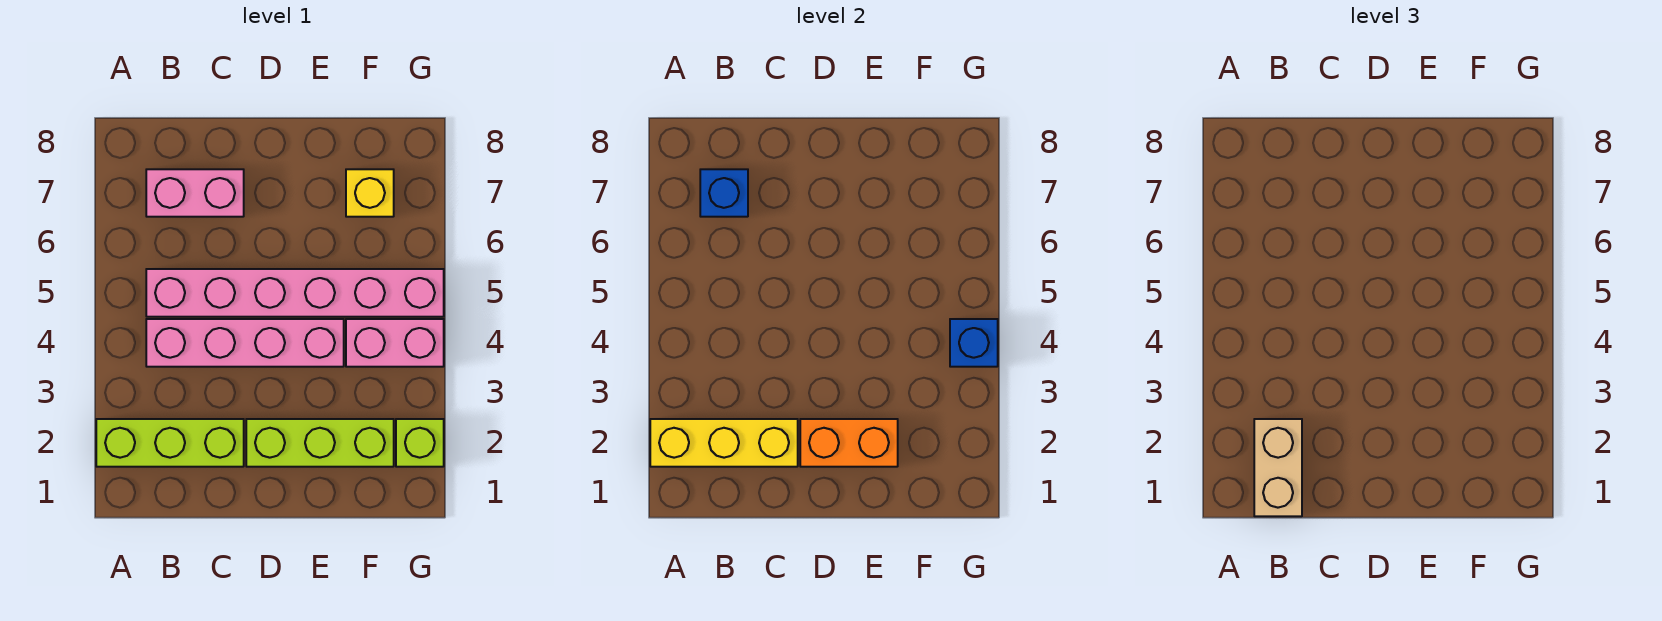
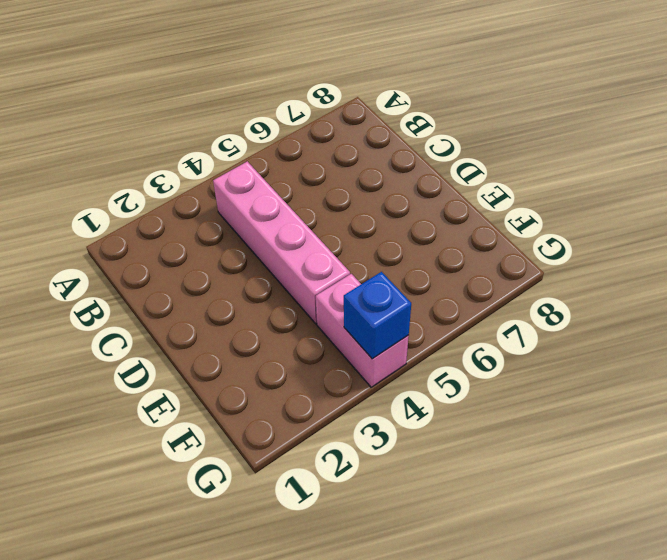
none -> lime 1x3 brick [96,419,244,467]
none -> pink 1x6 brick [146,269,444,317]
none -> pink 1x2 brick [146,169,244,217]

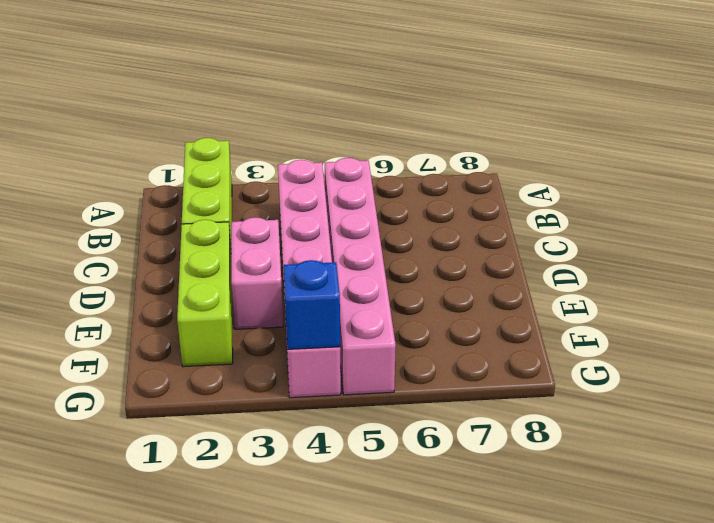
pink 1x2 brick [231,217,283,329] -> pink 1x2 brick moved to [146,169,244,217]
none -> yellow 1x1 brick [346,169,394,217]
none -> lime 1x1 brick [396,419,444,467]
none -> yellow 1x3 brick [650,419,798,467]

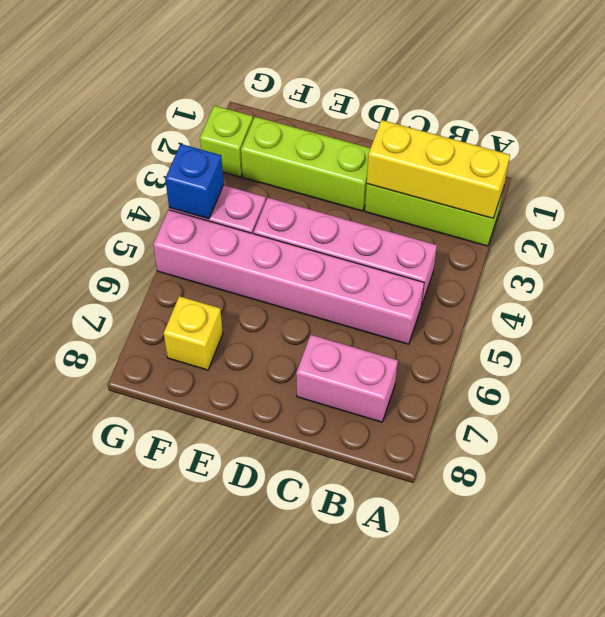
none -> blue 1x1 brick [700,169,748,217]
none -> orange 1x2 brick [800,419,898,467]
none -> tan 1x2 brick [1254,419,1302,516]

